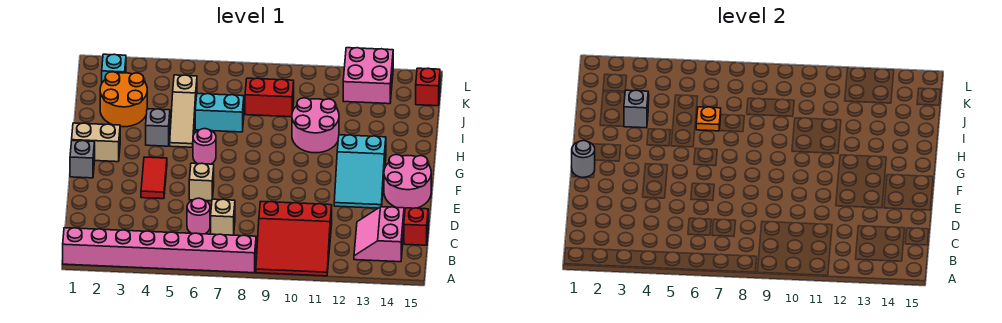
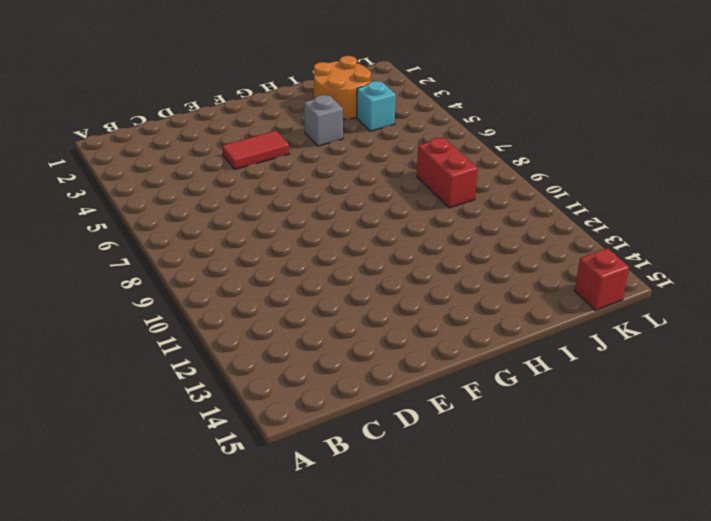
cyan 1x1 brick [357,81,396,131] -> cyan 1x1 brick moved to [102,54,126,83]
none -> pink 1x8 brick [63,228,256,273]
none -> red 3x3 slope [256,202,332,276]
none -> pink 2x2 slope [354,207,404,262]

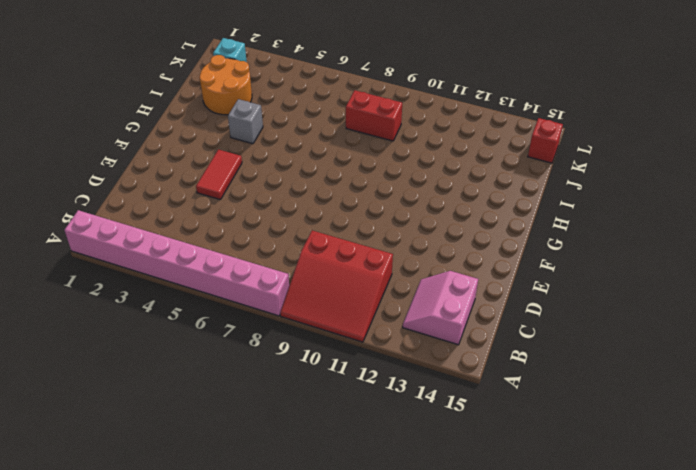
none -> pink 1x1 round brick [187,198,210,234]
none -> tan 1x1 brick [211,199,235,235]
none -> red 1x1 brick [404,208,428,245]

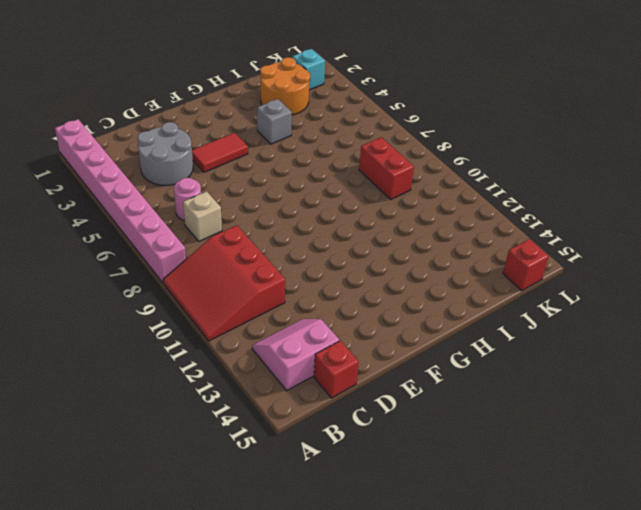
grey 2x2 round brick [138,122,193,185] -> none
none -> tan 1x1 brick [189,163,214,201]
none -> cyan 2x3 slope [334,135,386,208]
none -> pink 2x2 round brick [384,155,431,209]

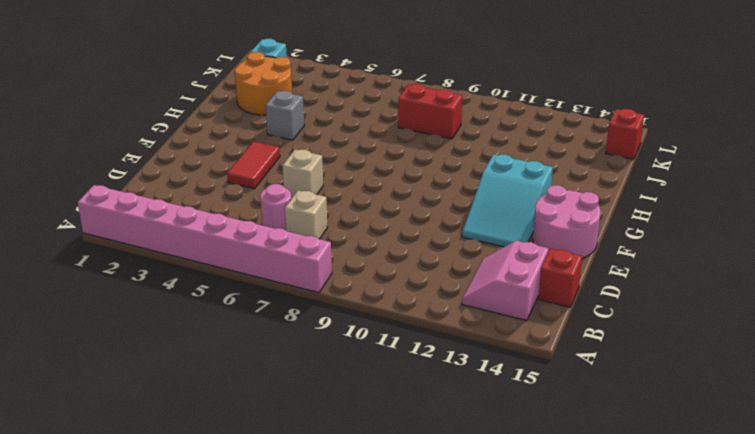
none -> red 3x3 slope [256,202,332,276]
none -> grey 1x1 brick [70,141,95,178]
none -> tan 1x2 brick [72,123,120,162]

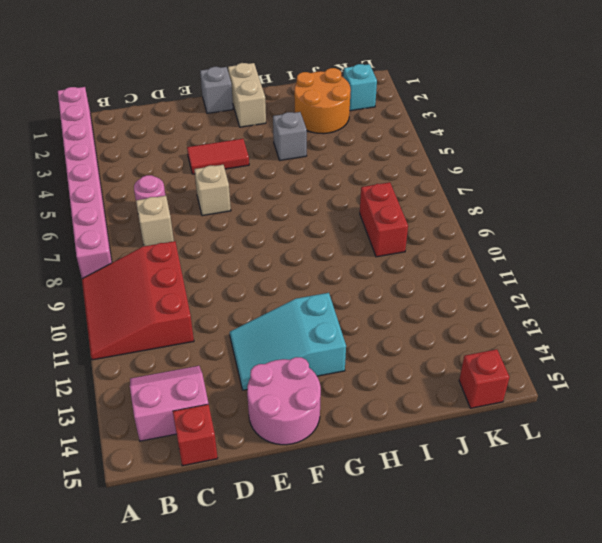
none -> pink 1x1 round brick [193,129,216,164]
none -> tan 1x3 slope [170,75,197,147]
none -> pink 2x2 round brick [292,98,339,153]

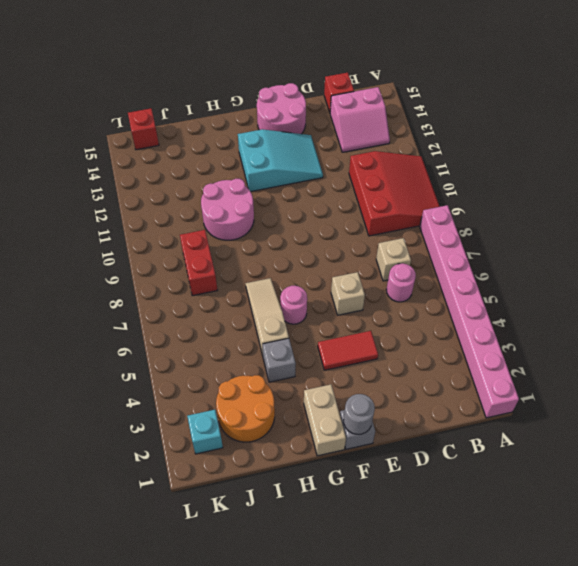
tan 1x3 slope [245,278,289,355] -> tan 1x3 slope turned to [170,75,197,147]
none -> cyan 1x2 brick [195,94,244,132]
none -> pink 2x2 brick [343,48,393,104]
none -> grey 1x1 brick [624,90,648,128]

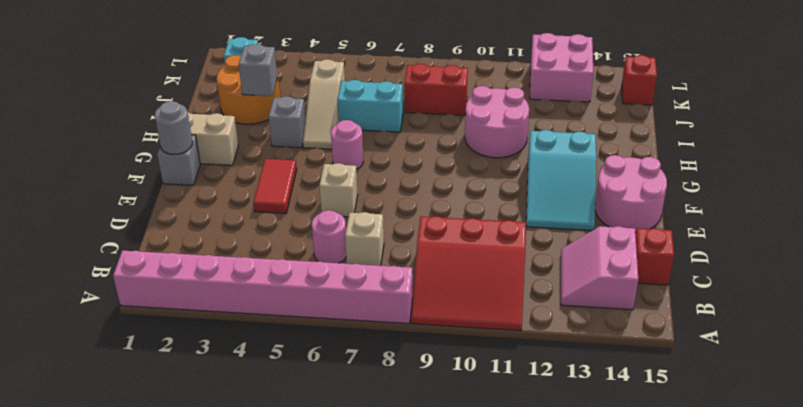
none -> orange 1x1 plate [696,107,721,131]

